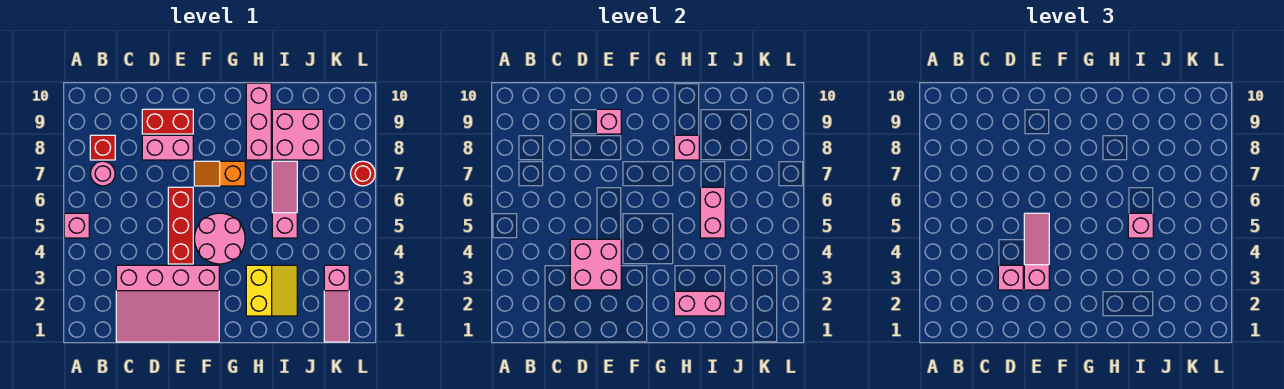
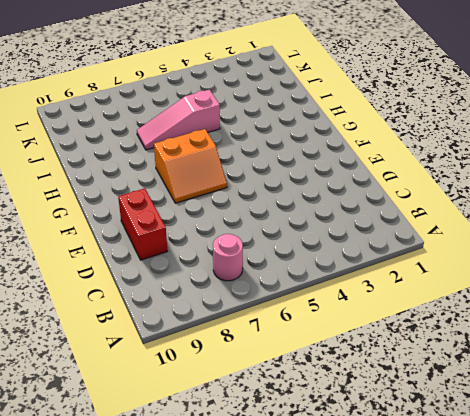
orange 2x2 slope [154,129,227,203] -> orange 1x2 slope [194,161,245,186]
none -> pink 1x1 brick [64,213,89,238]
none -> red 1x1 brick [90,135,115,160]
none -> pink 3x4 slope [116,265,219,342]

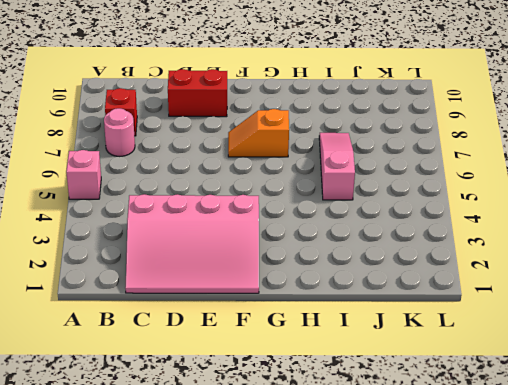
none -> pink 1x2 brick [142,135,193,160]
none -> red 1x3 brick [168,187,193,264]
none -> pink 2x2 round brick [194,213,245,264]

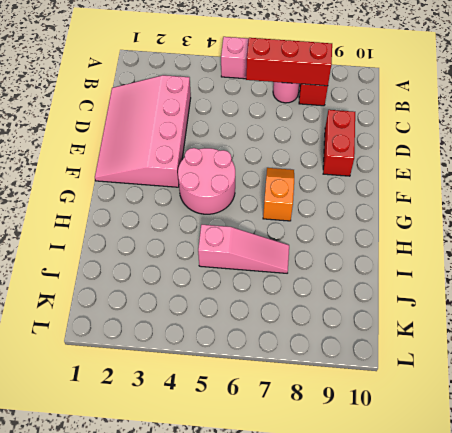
red 1x3 brick [246,38,332,86] -> red 1x3 brick moved to [168,187,193,264]
none -> pink 1x2 brick [142,135,193,160]
none -> yellow 2x2 slope [246,265,297,316]
none -> pink 1x3 brick [246,83,271,160]

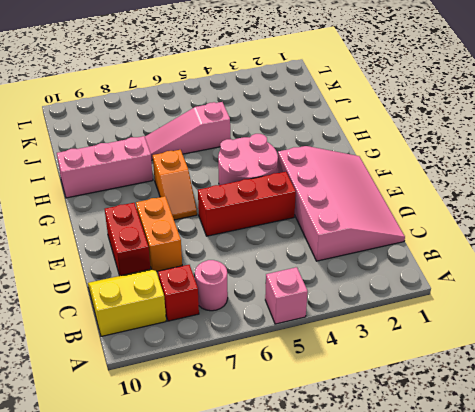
yellow 2x2 slope [88,269,166,336] -> yellow 2x2 slope moved to [246,265,297,316]
orange 1x2 brick [136,196,182,271] -> pink 1x2 brick [142,135,193,160]
none -> pink 2x2 brick [272,109,323,160]
none -> pink 1x3 slope [324,265,349,342]
none -> red 1x1 round brick [350,161,375,186]

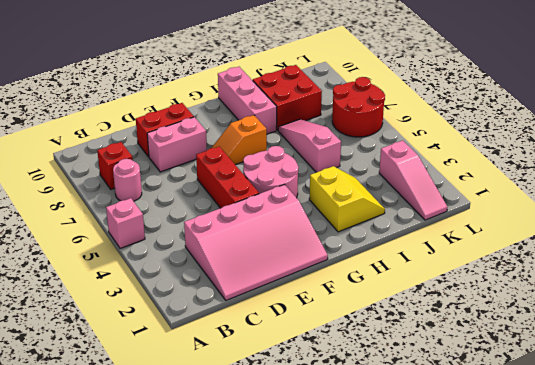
red 2x2 brick [253,65,322,130] -> pink 2x2 brick [272,109,323,160]
red 2x2 round brick [332,77,385,137] -> red 1x1 round brick [350,161,375,186]
none -> pink 2x2 brick [570,239,621,290]
none -> pink 1x1 brick [596,109,621,134]
none -> pink 1x2 brick [674,291,725,316]

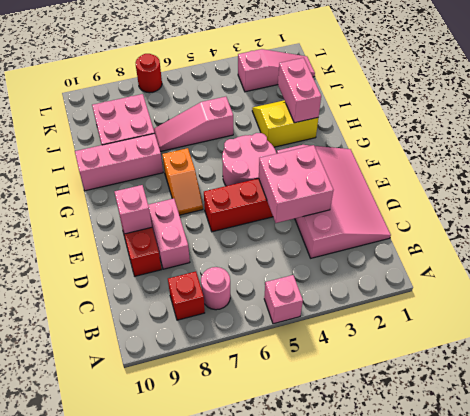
none -> pink 1x1 brick [674,135,699,160]
none -> pink 1x2 brick [700,187,725,238]
none -> pink 1x1 brick [998,265,1023,290]

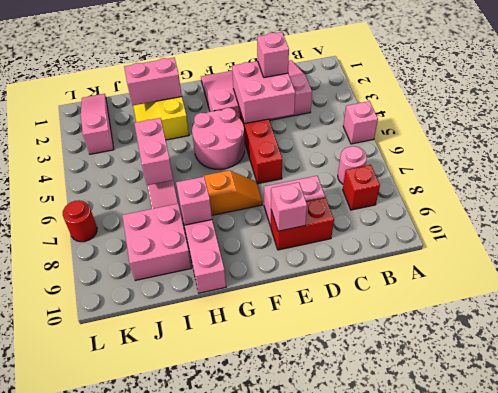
none -> pink 1x3 slope [1024,213,1049,290]
none -> pink 1x1 brick [1128,213,1153,238]

